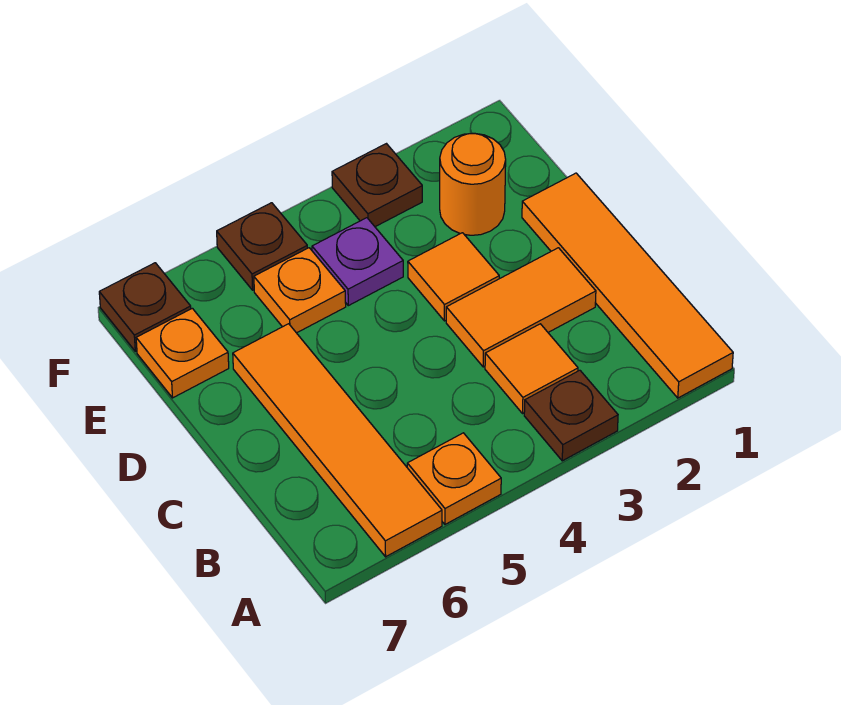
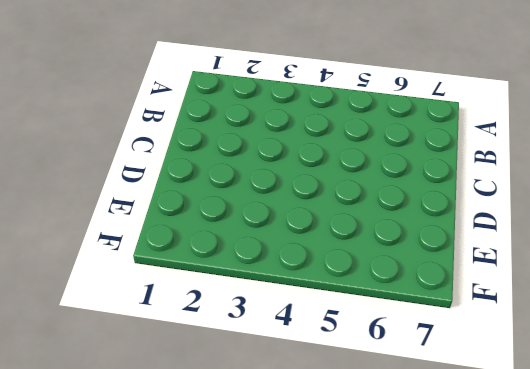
none -> orange 1x4 tile [522,173,733,398]
none -> brown 1x1 plate [524,370,618,461]
none -> orange 1x1 plate [407,433,501,524]

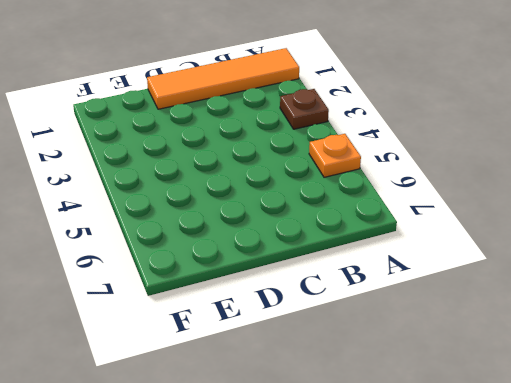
none -> orange 1x4 tile [233,324,442,557]
none -> orange 1x1 tile [485,324,578,413]
none -> orange 1x2 tile [446,248,596,367]

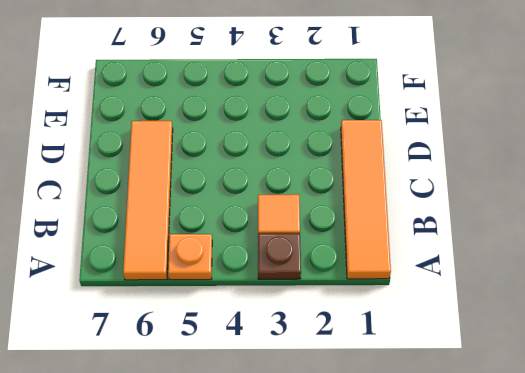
none -> orange 1x2 tile [446,248,596,367]
none -> orange 1x1 tile [408,233,499,321]
none -> orange 1x1 round brick [440,133,506,235]

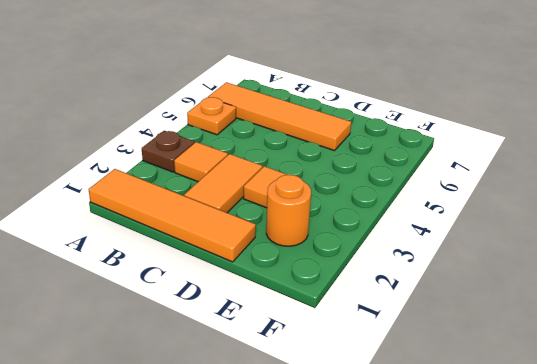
none -> purple 1x1 plate [312,218,403,306]
none -> orange 1x1 plate [254,248,346,333]
none -> orange 1x1 plate [136,308,229,398]

